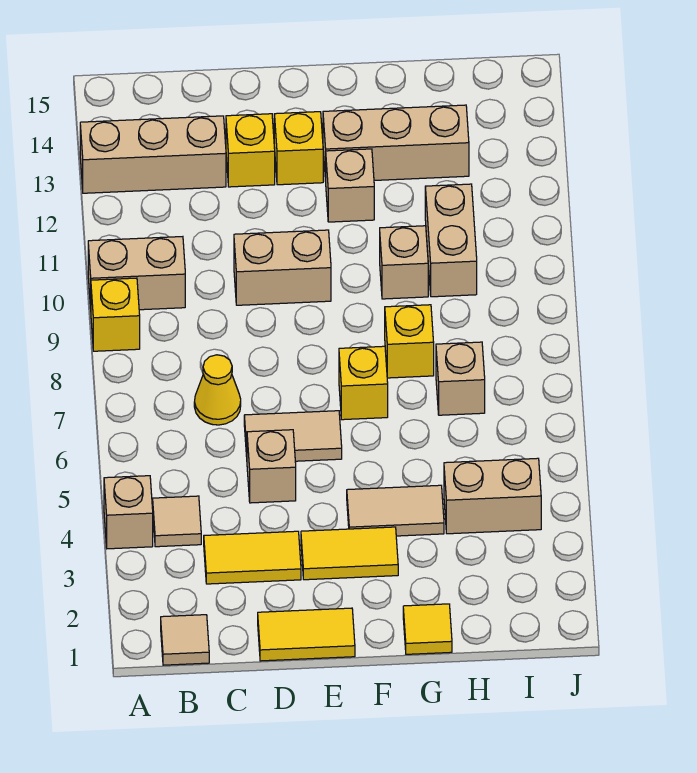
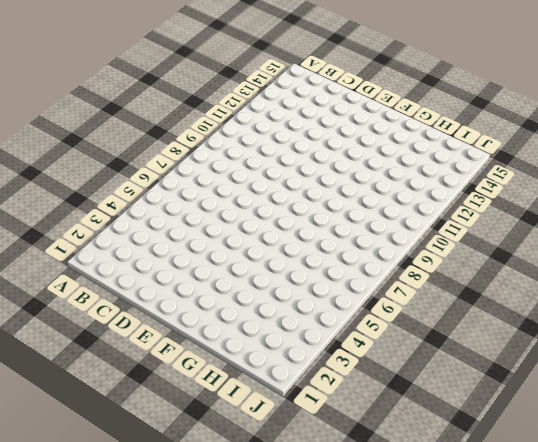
none -> tan 1x1 brick [104,476,153,549]
none -> yellow 1x1 brick [91,278,140,351]
none -> tan 1x2 brick [88,237,185,310]

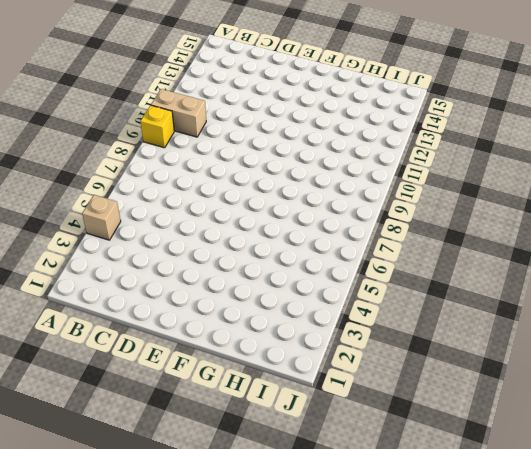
none -> tan 1x3 brick [80,116,226,193]
none -> tan 1x1 tile [161,615,209,665]
none -> tan 1x1 tile [153,496,201,547]

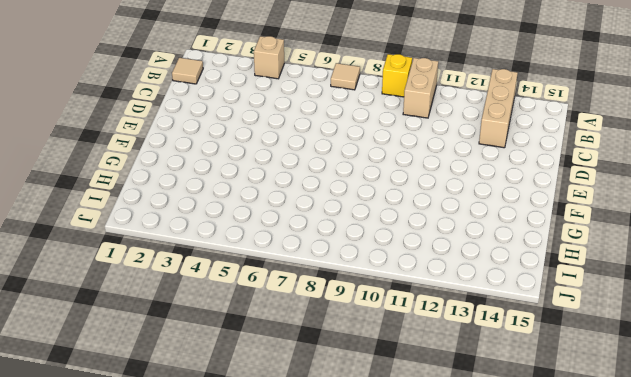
tan 1x1 tile [331,63,360,90] -> tan 1x1 tile moved to [153,496,201,547]
none -> yellow 1x2 tile [204,531,301,584]
none -> yellow 1x1 cone [194,355,241,425]
none -> yellow 1x2 tile [258,608,355,661]

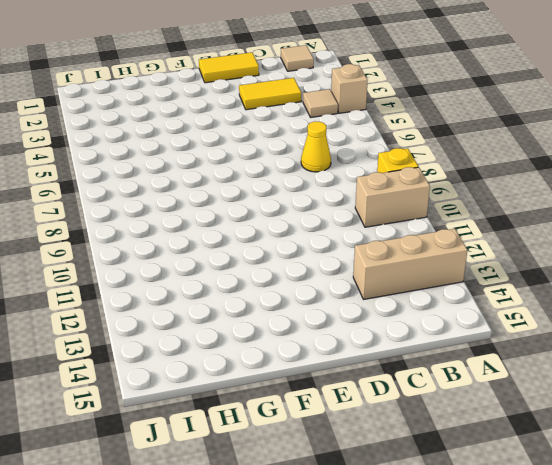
none -> tan 1x1 brick [247,430,296,503]
none -> tan 1x2 tile [244,411,342,461]
none -> tan 1x2 brick [234,230,331,305]

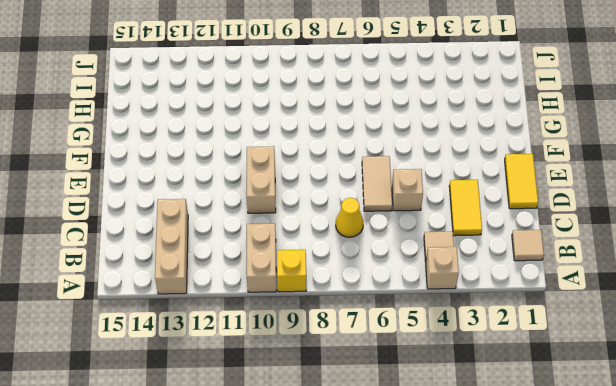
none -> yellow 1x1 brick [226,114,275,187]
none -> yellow 1x2 tile [301,527,398,580]
none -> yellow 1x1 brick [274,112,323,185]

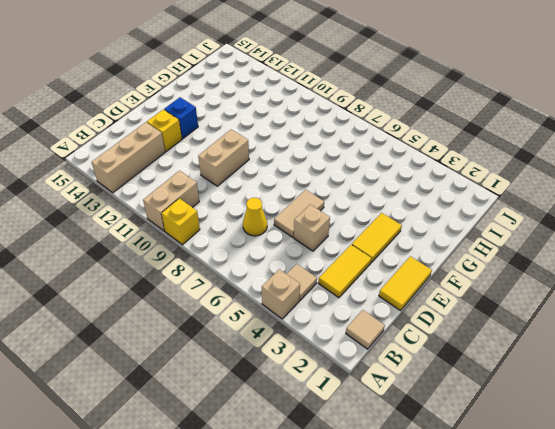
blue 1x1 brick [164,97,198,139] -> yellow 1x1 brick [274,112,323,185]
none -> tan 1x2 tile [347,485,444,536]
none -> yellow 1x1 brick [339,346,388,420]
none -> tan 1x1 brick [326,149,374,222]

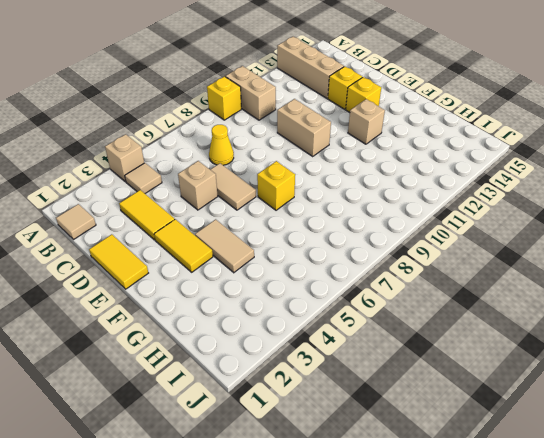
none -> tan 1x3 brick [323,105,469,181]
none -> yellow 1x1 tile [403,604,452,654]
none -> yellow 1x1 brick [385,305,434,378]

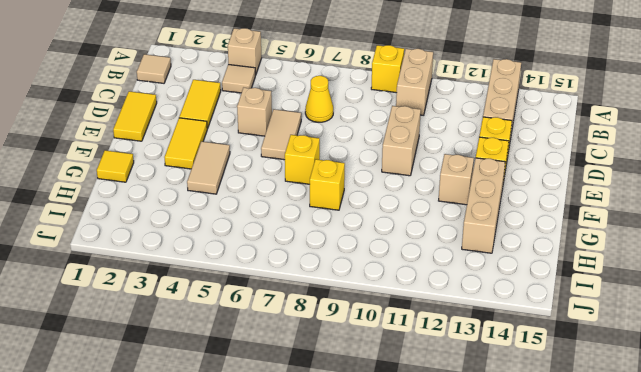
none -> tan 1x1 brick [380,226,428,299]
none -> tan 1x2 brick [444,458,541,534]
none -> tan 1x1 brick [436,342,485,415]

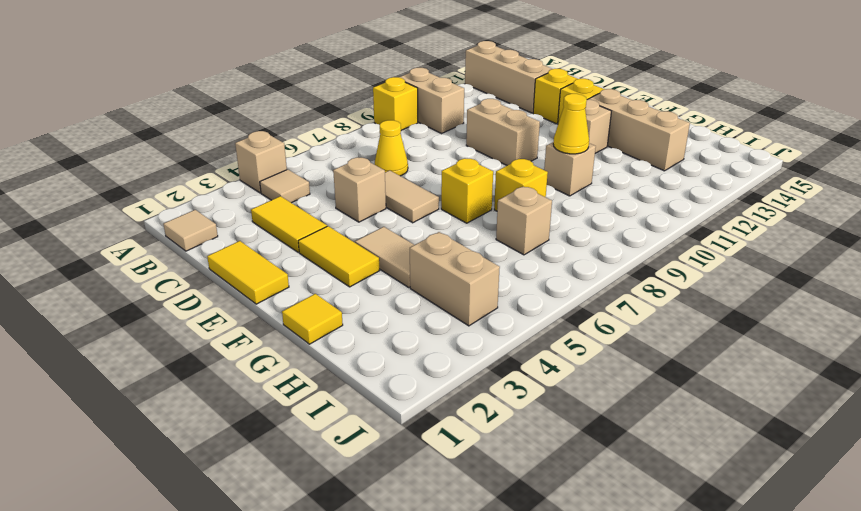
yellow 1x1 cone [553,94,589,154] -> none
none -> tan 1x2 brick [425,184,477,297]

